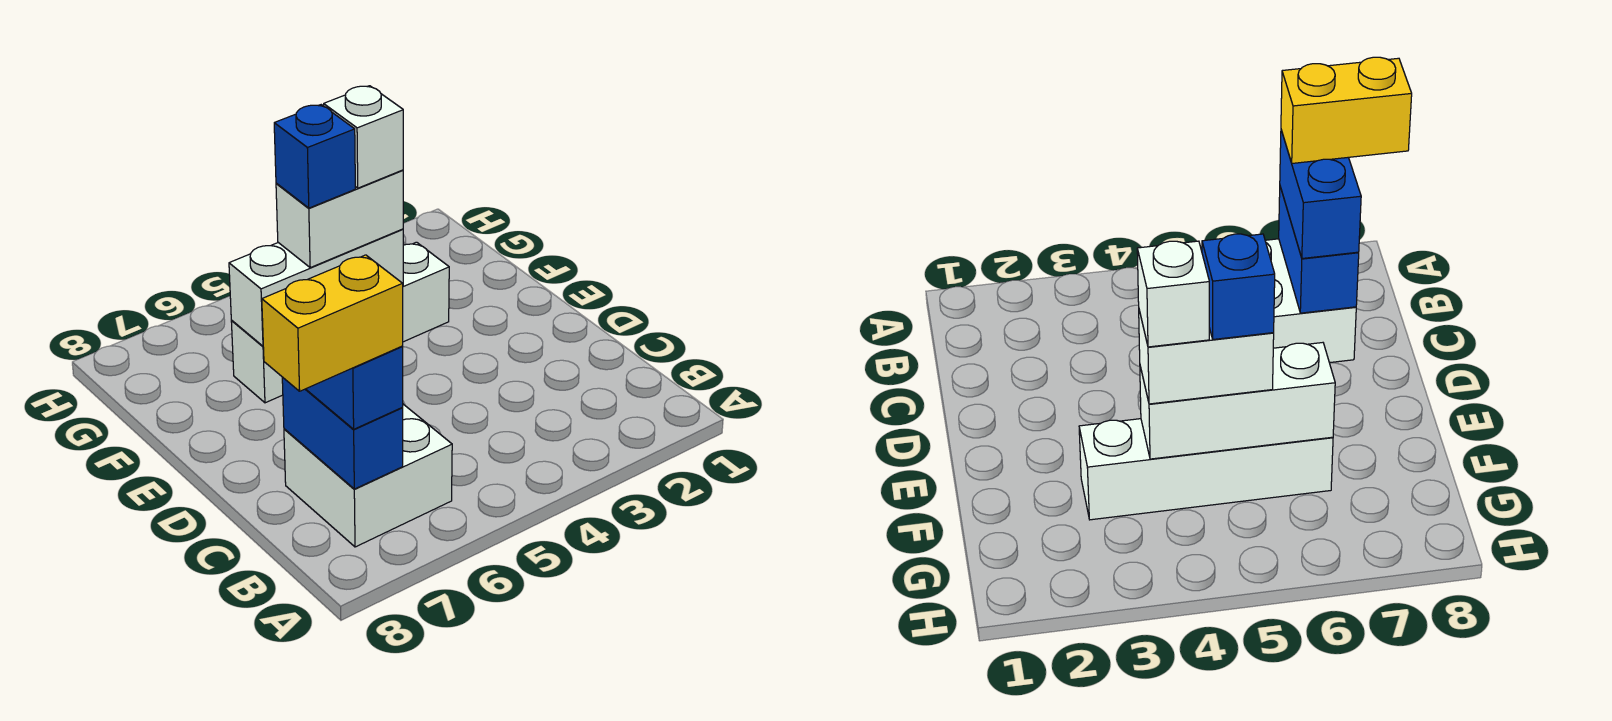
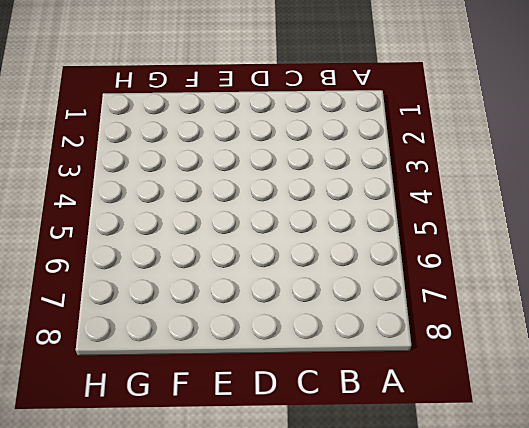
none -> white 2x2 brick [284,404,452,547]
none -> white 1x4 brick [231,242,449,403]

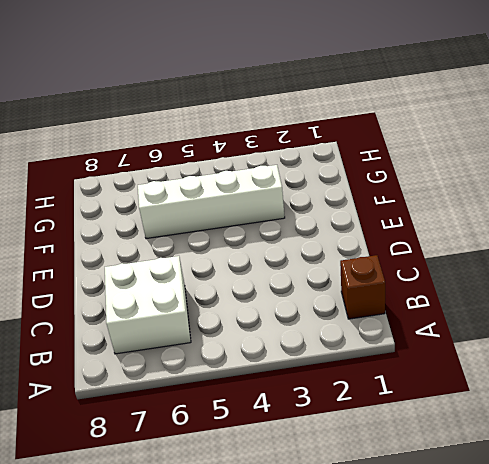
brown 1x1 brick [340,255,385,319] -> none
none -> blue 1x2 brick [282,377,403,489]
none -> white 1x3 brick [229,229,403,346]

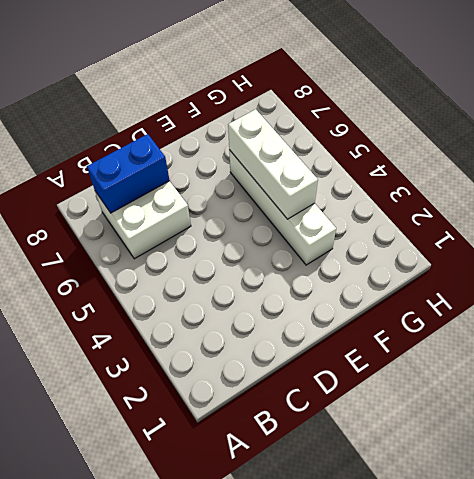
none -> blue 1x2 brick [306,346,403,429]
none -> white 1x2 brick [276,170,403,268]

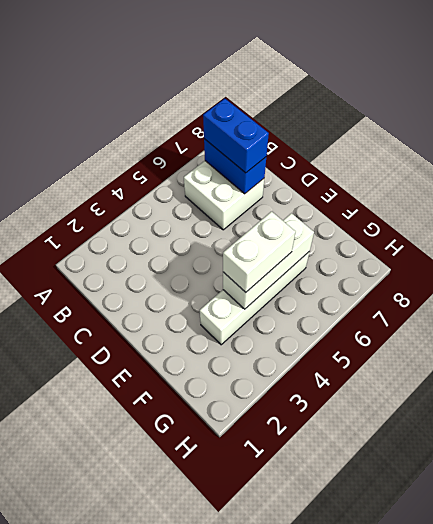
none -> yellow 1x2 brick [262,255,403,391]
none -> white 1x1 brick [324,86,403,188]

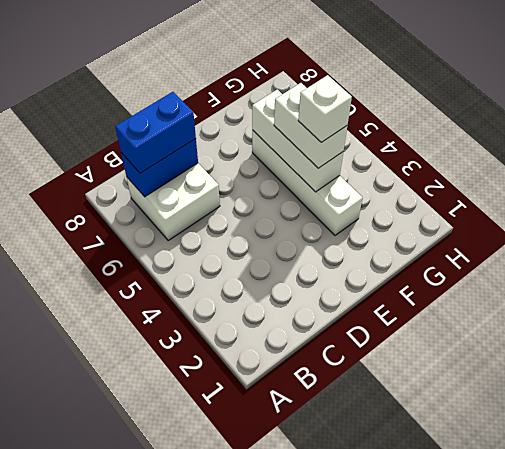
none -> yellow 1x2 brick [262,255,403,391]
none -> blue 1x1 brick [274,105,355,208]

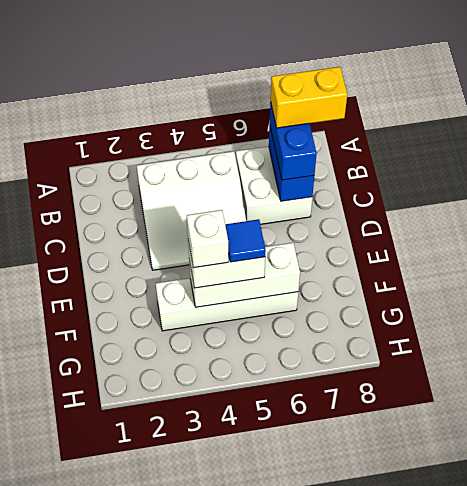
white 3x3 slope [137,151,246,270] -> none
blue 1x1 tile [225,219,266,262] -> blue 1x1 brick [274,105,355,208]

